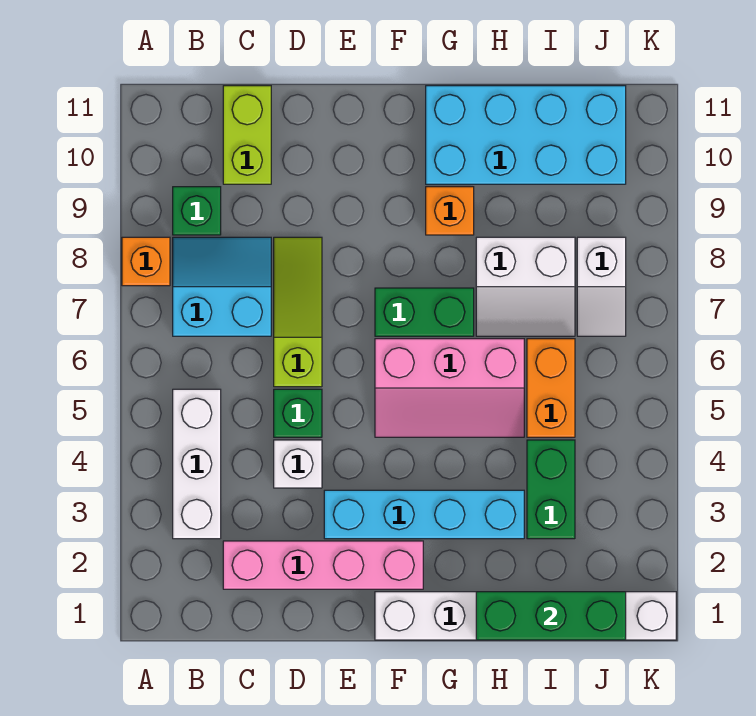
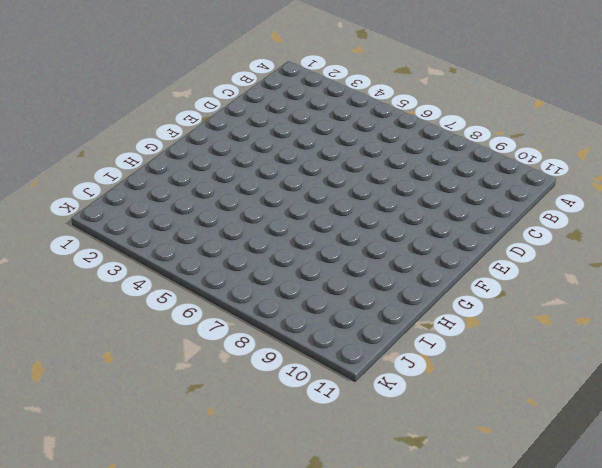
none -> orange 1x1 brick [122,237,170,286]
none -> white 1x3 brick [173,389,221,539]
none -> cyan 2x2 slope [173,237,271,336]

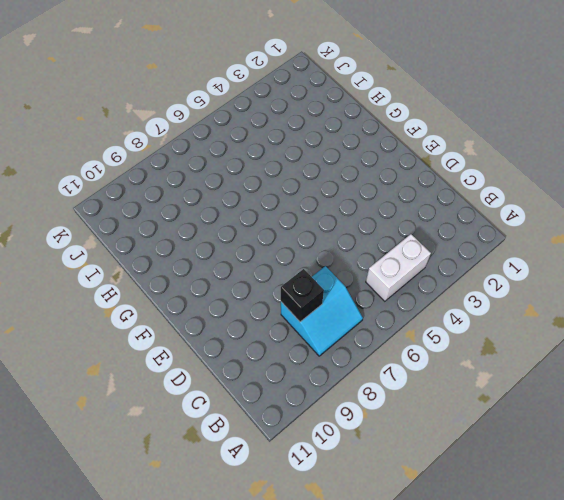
white 1x2 brick [366,234,431,301] -> white 1x3 brick [173,389,221,539]
cyan 2x2 slope [281,266,363,356] -> cyan 2x2 slope turned to [173,237,271,336]
black 1x1 brick [281,269,324,322] -> none
none -> orange 1x1 brick [122,237,170,286]
none -> green 1x1 brick [173,187,221,235]
none -> pink 1x4 brick [223,541,423,589]

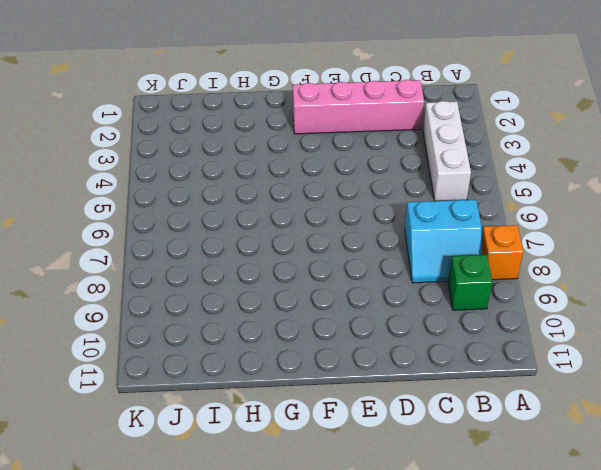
none -> lime 1x2 brick [223,86,271,184]
none -> white 1x1 brick [274,440,322,488]
none -> green 1x1 brick [274,389,322,437]

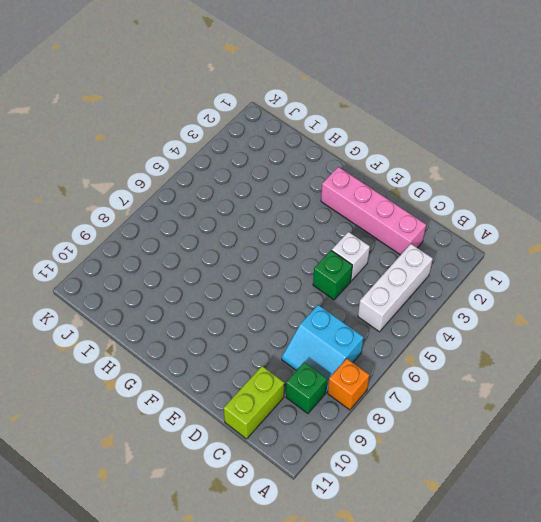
none -> lime 1x3 slope [274,237,322,387]
none -> cyan 1x4 brick [324,490,524,539]
none -> white 1x6 brick [375,592,676,640]

